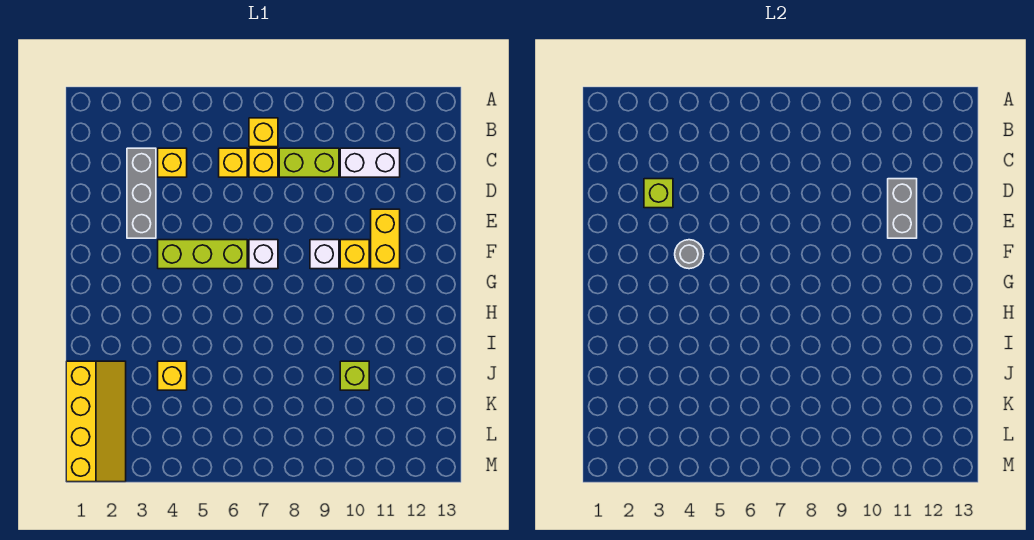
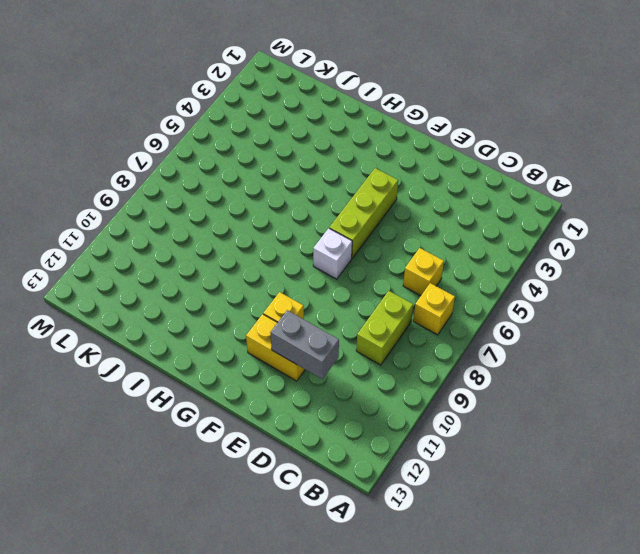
none -> grey 1x3 brick [127,148,156,238]
none -> yellow 1x1 brick [158,148,187,177]
none -> yellow 1x1 brick [249,148,278,177]

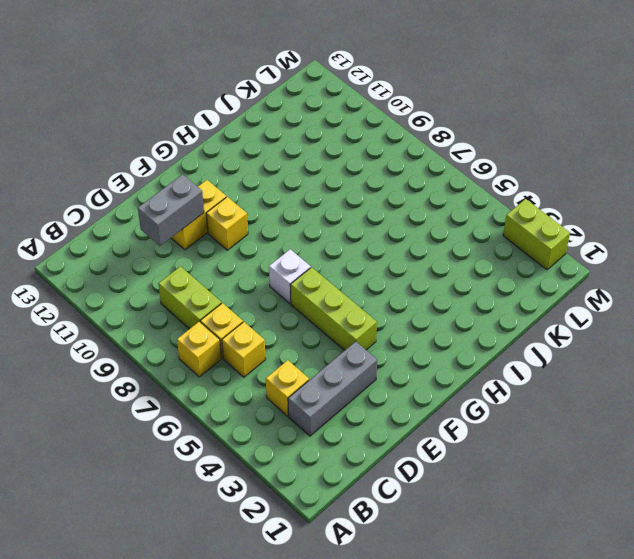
lime 1x2 brick [503,199,570,270] -> yellow 2x4 slope [66,361,126,482]
none -> white 1x2 brick [340,148,400,177]
none -> white 1x1 brick [310,240,339,269]
none -> yellow 1x1 brick [158,361,187,390]

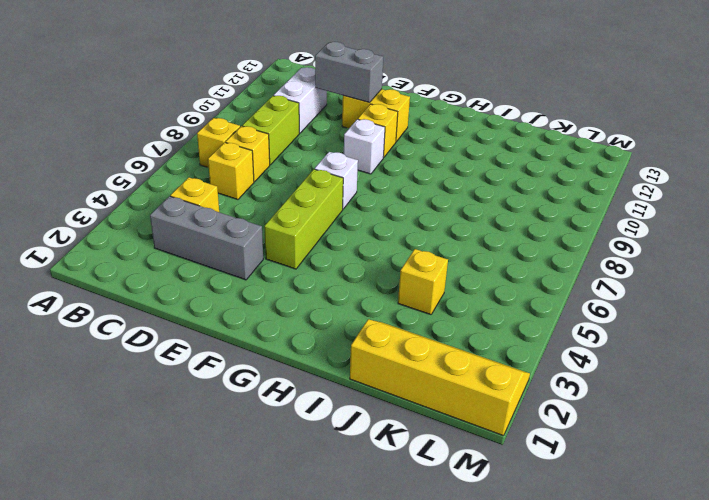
none -> lime 1x1 brick [340,361,369,390]
none -> lime 1x1 brick [644,179,673,208]
none -> grey 1x1 round brick [675,240,704,269]

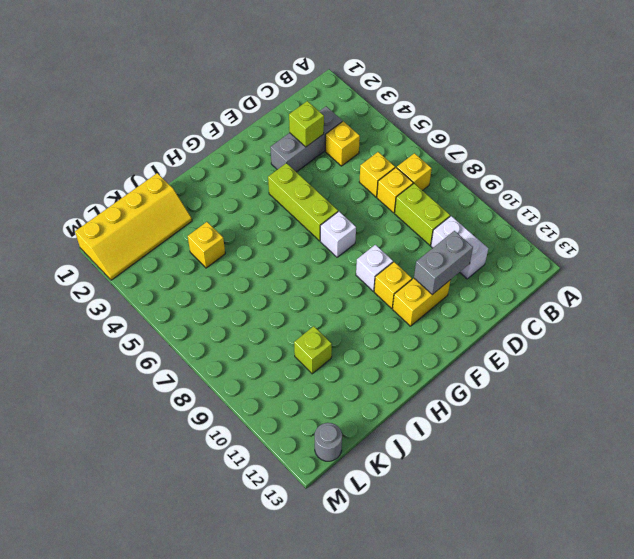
grey 1x1 round brick [315,423,342,461] -> grey 1x1 round brick moved to [675,240,704,269]

